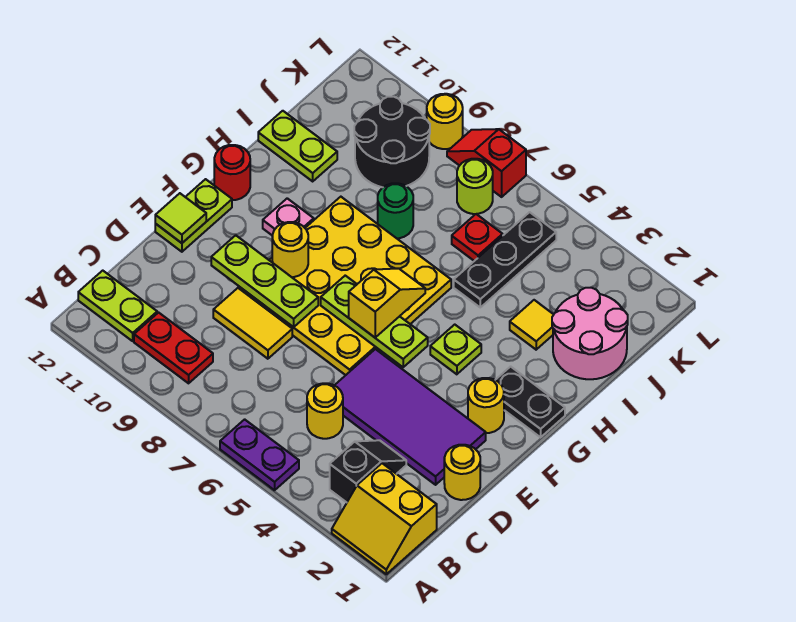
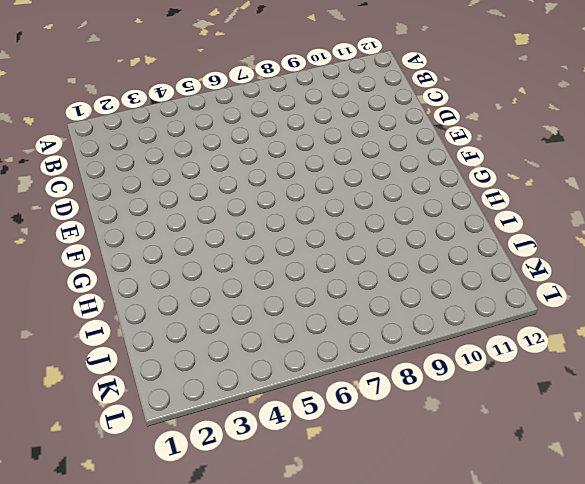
none -> yellow 2x2 slope [332,463,437,574]
none -> purple 1x2 plate [220,419,299,490]
none -> black 1x2 slope [330,440,406,502]
none -> red 1x2 plate [134,313,213,383]

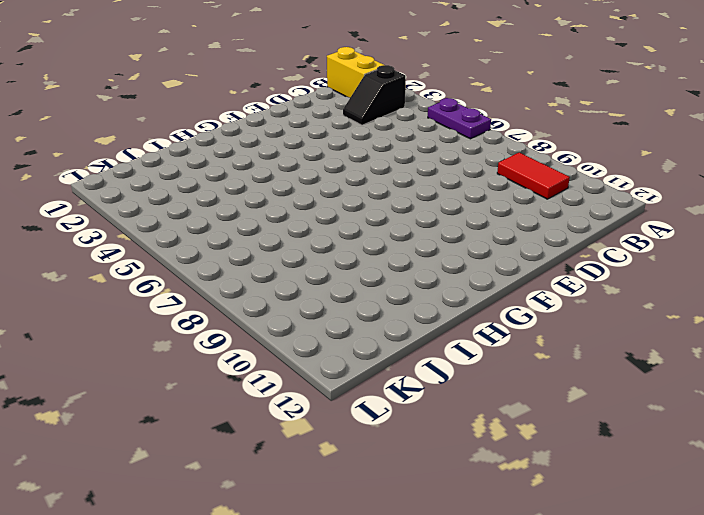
red 1x2 tile [497,153,570,199] -> red 1x2 plate [134,313,213,383]
none -> lime 1x2 plate [78,271,157,341]
none -> yellow 1x1 round brick [307,383,343,439]
none -> yellow 1x1 round brick [444,445,480,500]
none -> purple 2x4 tile [335,349,486,485]

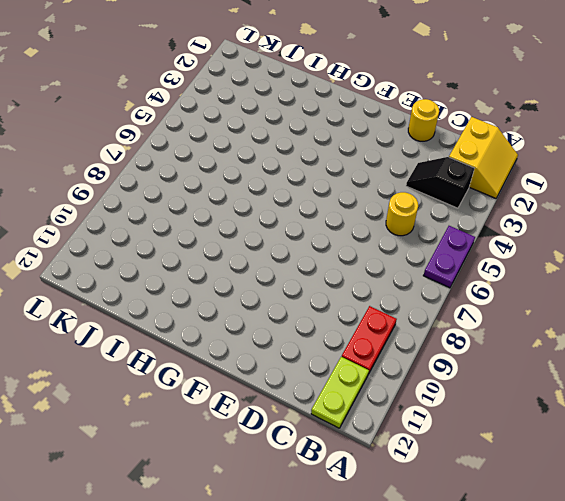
none -> purple 2x4 tile [335,349,486,485]
none -> yellow 1x2 tile [213,288,292,359]
none -> yellow 4x4 plate [239,197,451,375]
none -> lime 1x2 plate [155,179,232,252]

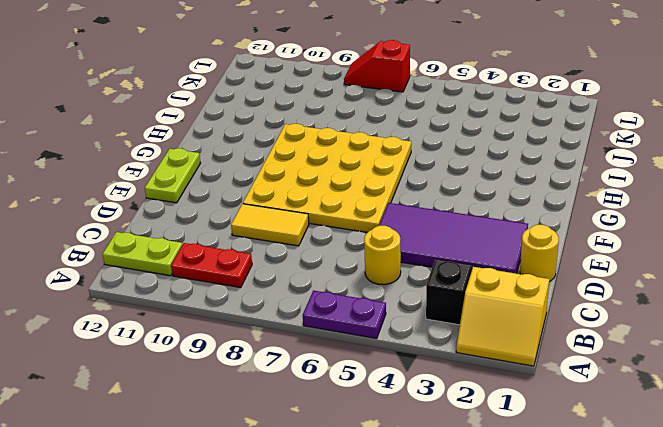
none -> yellow 1x1 round brick [468,378,504,433]
none -> black 1x2 plate [496,367,565,437]
none -> lime 1x1 plate [430,325,481,374]
none -> pink 1x1 plate [263,198,314,235]

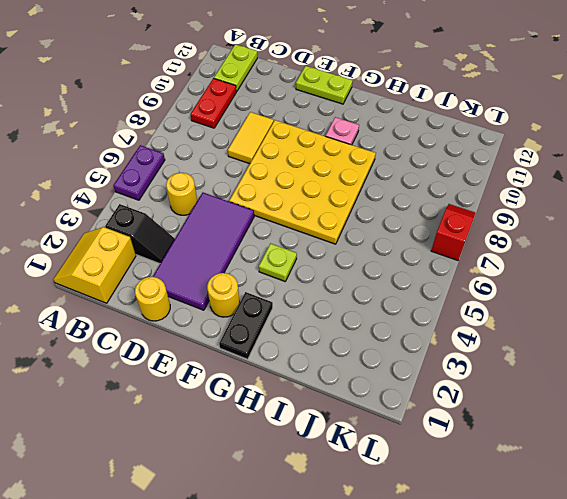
none -> red 1x1 round brick [214,145,250,200]
none -> pink 2x2 round brick [552,288,628,379]
none -> yellow 1x1 tile [510,300,554,350]
none -> black 1x3 plate [454,212,556,307]

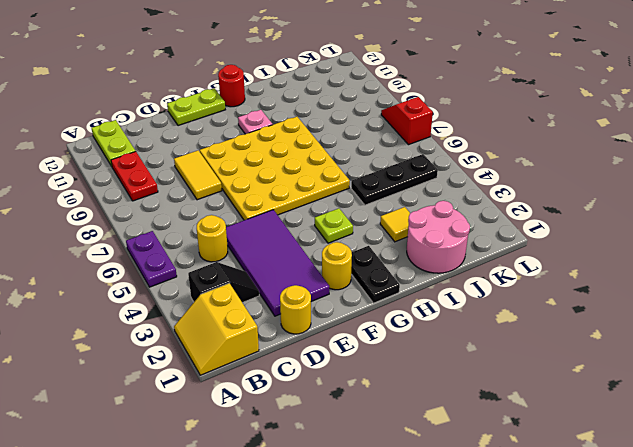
none -> green 1x1 round brick [378,183,413,238]
none -> lime 1x2 plate [258,111,337,181]
none -> red 1x1 plate [452,214,503,261]
none -> black 2x2 round brick [354,97,430,187]

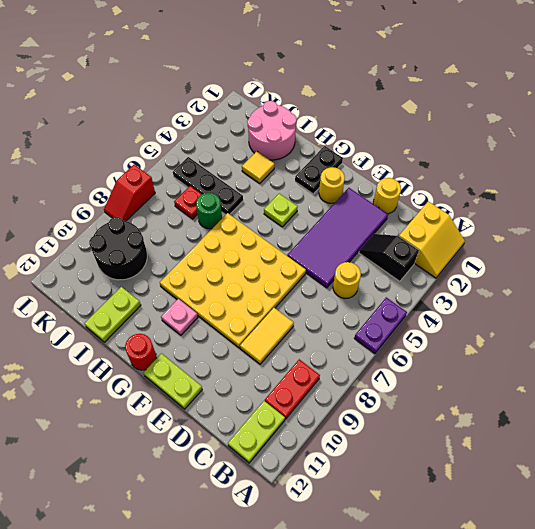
green 1x1 round brick [196,193,222,229] -> green 1x1 round brick moved to [378,183,413,238]
none -> lime 1x1 round brick [457,159,493,214]
none -> yellow 1x1 round brick [427,94,463,149]
none -> lime 1x3 plate [211,235,318,327]
none -> lime 1x1 tile [155,193,206,243]

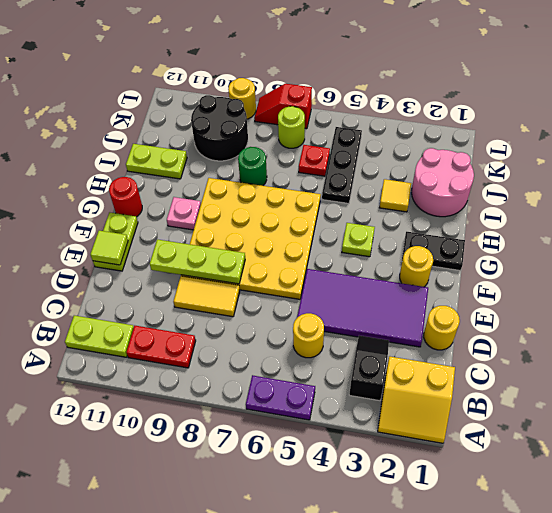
none -> lime 1x3 plate [321,276,428,367]
none -> yellow 1x1 round brick [272,222,308,277]
none -> yellow 1x2 slope [349,268,425,337]

